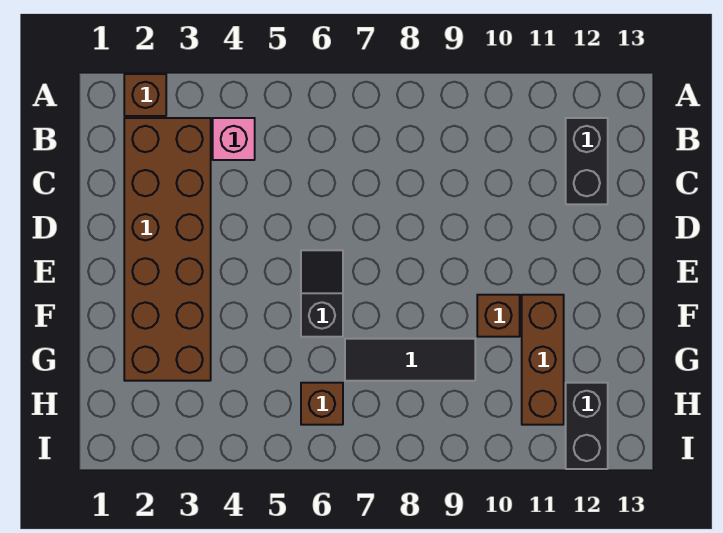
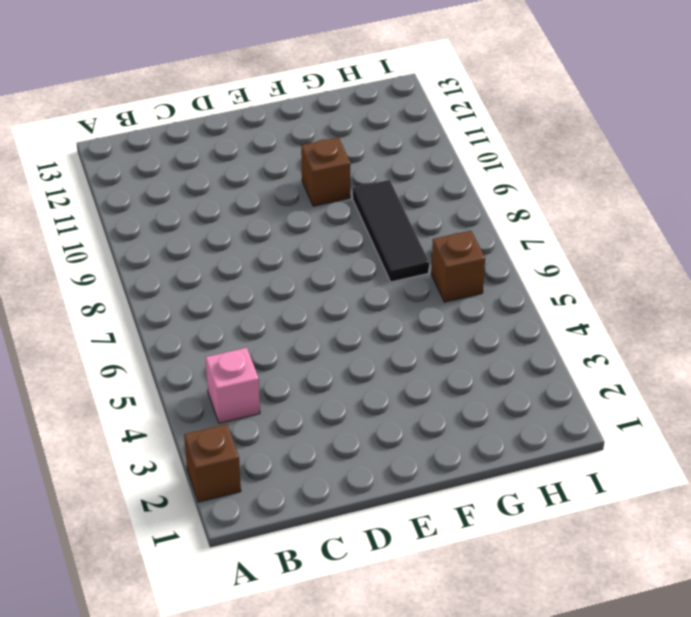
none -> brown 2x6 brick [124,118,211,381]
none -> black 1x2 brick [566,118,608,204]

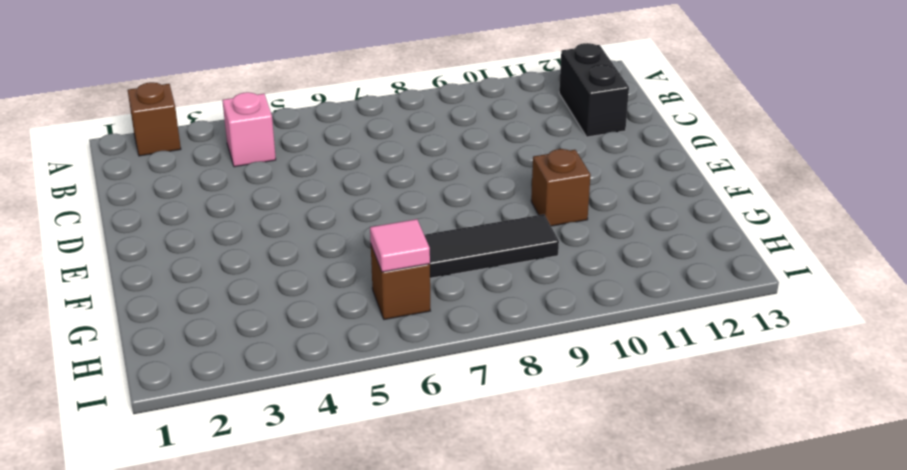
pink 1x1 tile [370,219,430,272] -> none
none -> brown 2x6 brick [124,118,211,381]
none -> black 1x2 slope [301,250,343,337]

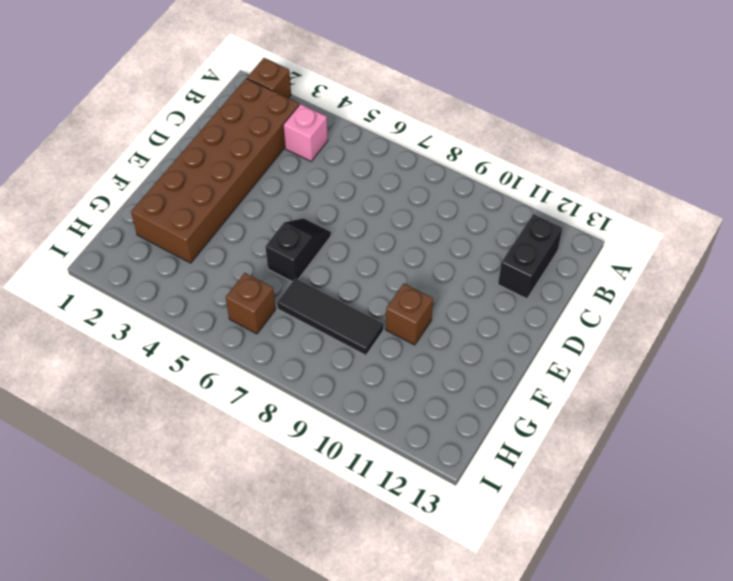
none -> brown 1x3 brick [522,295,564,425]
none -> black 1x2 brick [566,383,608,469]

